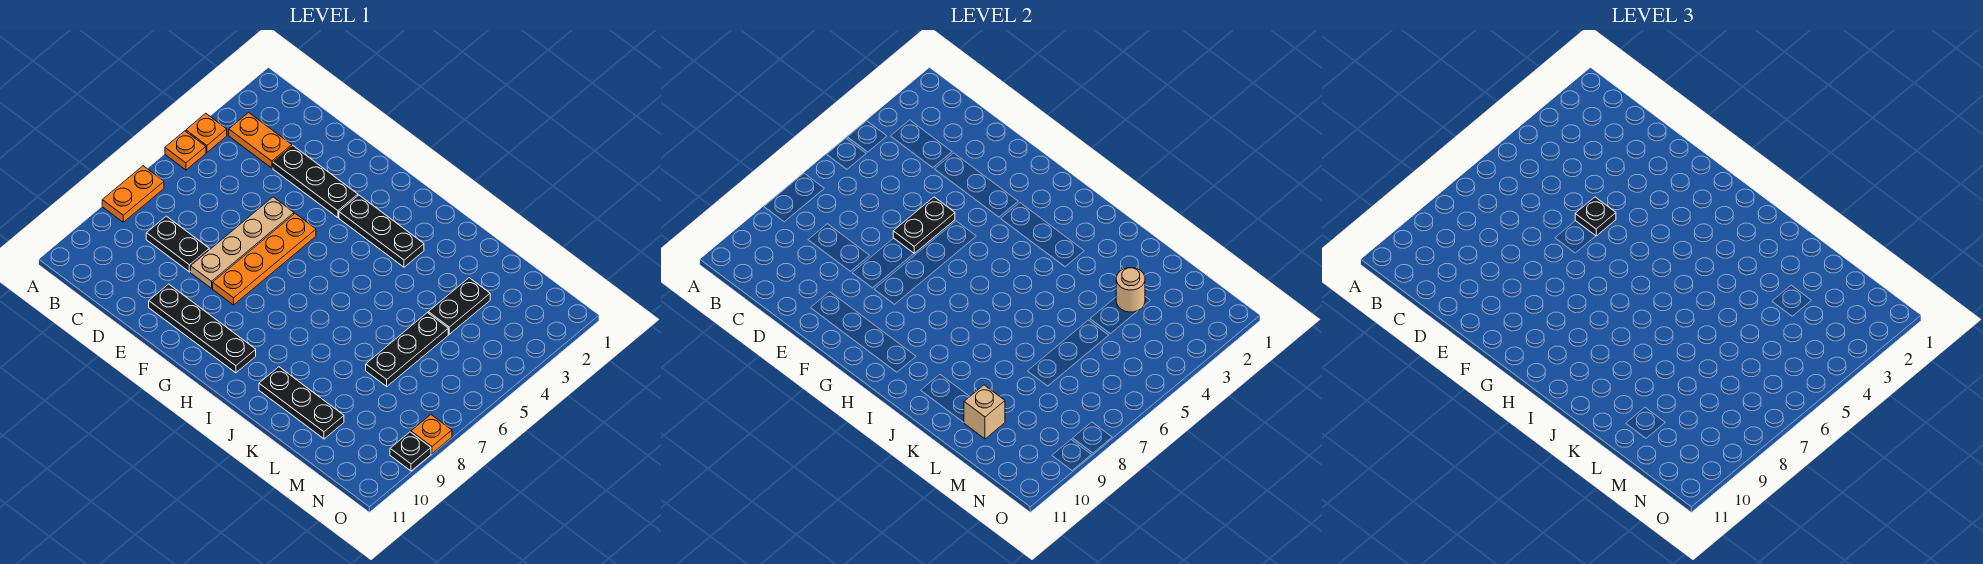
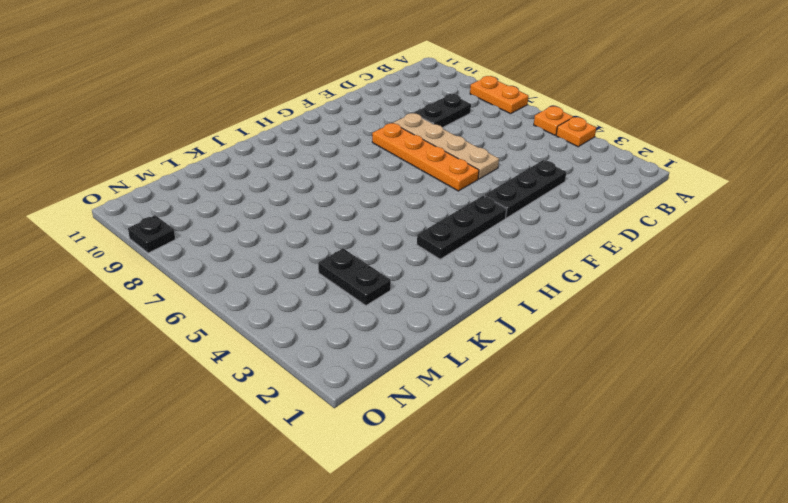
none -> orange 1x2 plate [229,112,292,168]
none -> black 1x4 plate [149,284,256,373]
none -> black 1x3 plate [259,367,344,439]

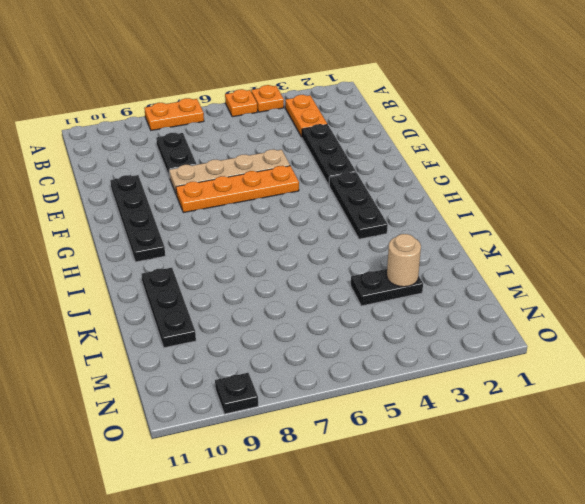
none -> black 1x3 plate [366,313,448,386]
none -> orange 1x1 plate [411,415,452,453]
none -> black 1x2 plate [893,197,955,253]

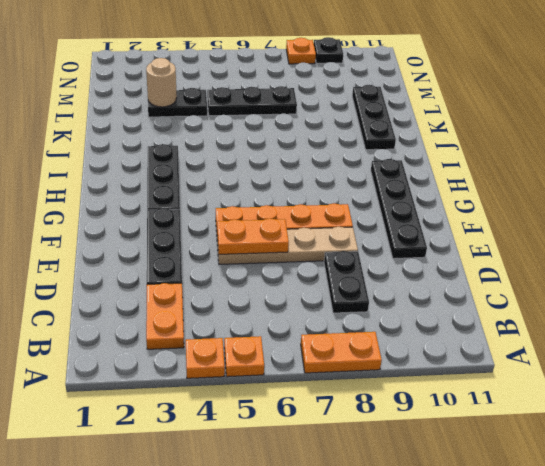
orange 1x2 plate [217,218,289,254] -> black 1x2 plate [893,197,955,253]
none -> tan 1x1 brick [964,385,1005,439]
none -> black 1x1 plate [1575,197,1616,236]

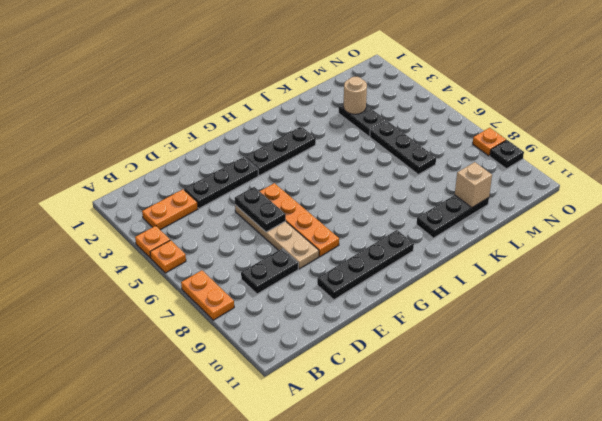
none -> black 1x1 plate [1575,197,1616,236]

